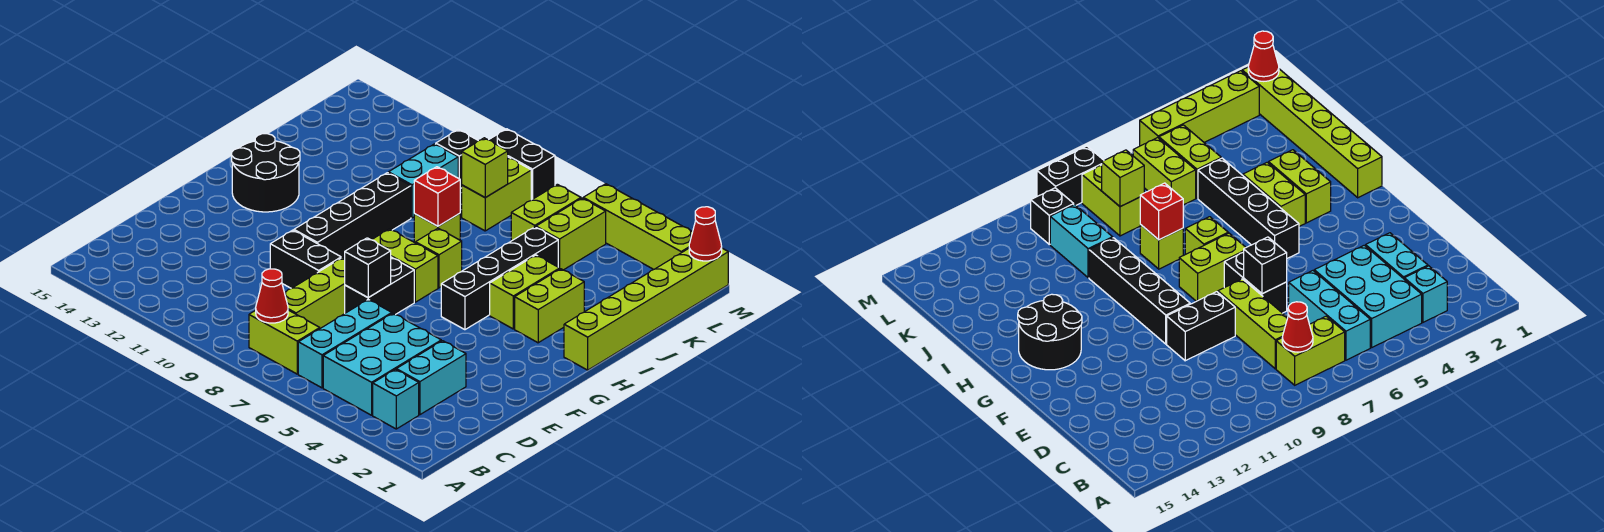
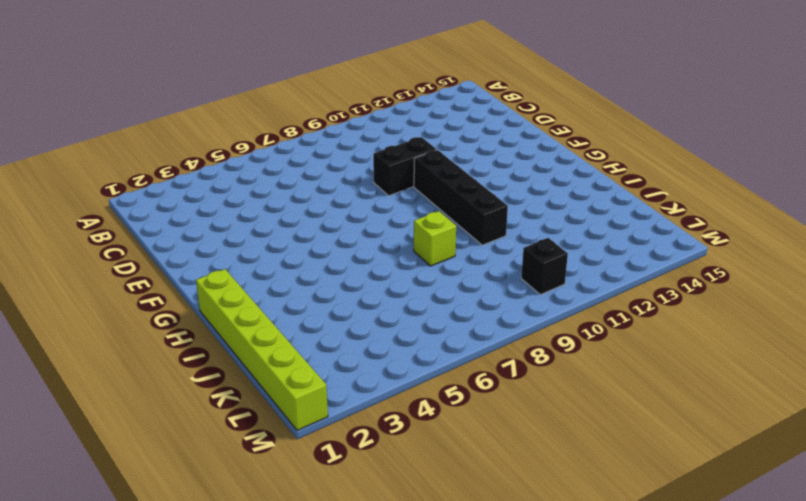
none -> cyan 1x1 brick [373,369,419,429]
none -> cyan 2x3 brick [323,313,441,415]
none -> cyan 1x3 brick [298,300,392,388]

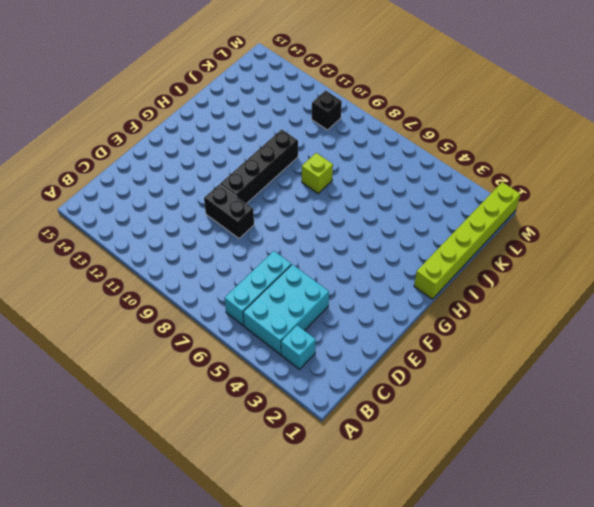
none -> lime 1x2 brick [249,310,320,374]
none -> cyan 1x2 brick [396,341,466,415]
none -> lime 1x3 brick [285,258,345,328]

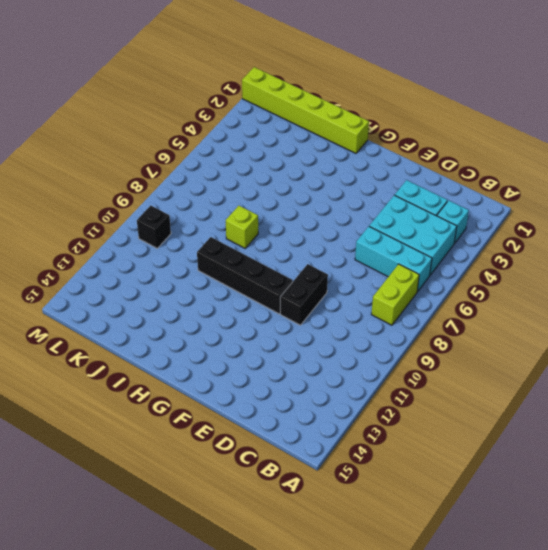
none -> lime 1x3 brick [285,258,345,328]
none -> black 1x2 brick [345,257,414,315]
none -> black 1x4 brick [441,227,558,330]

